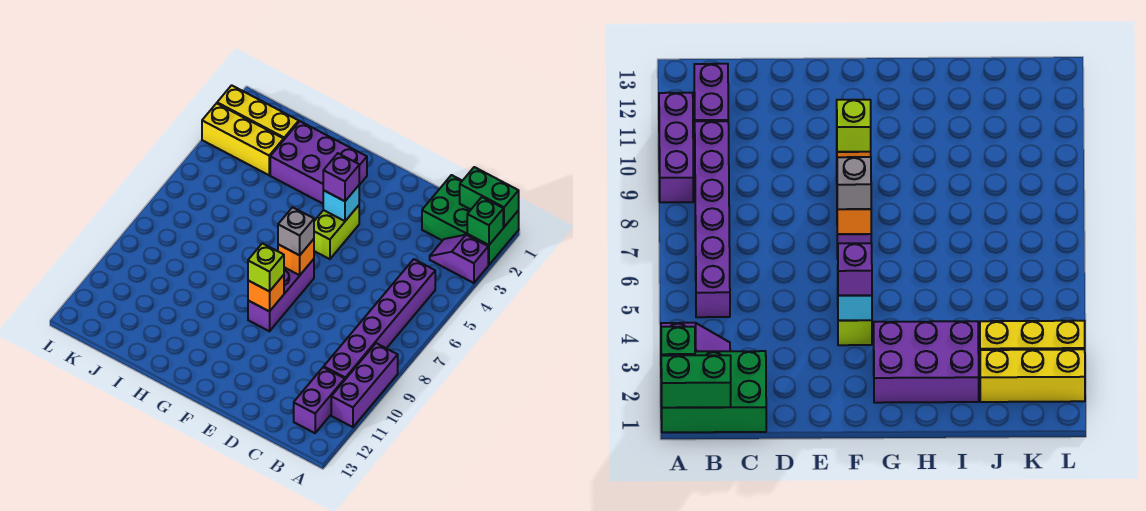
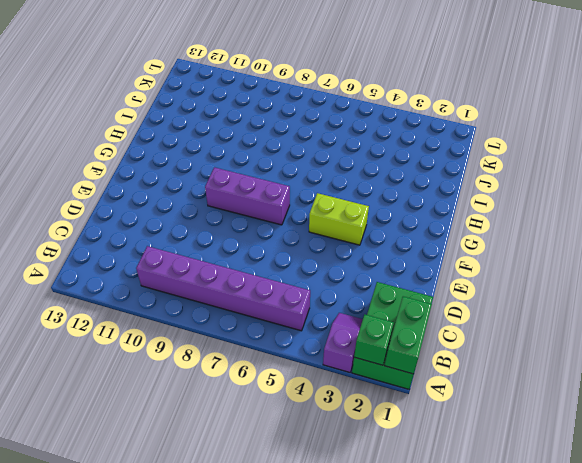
none -> purple 1x3 brick [331,343,398,427]
none -> purple 1x2 brick [294,367,345,433]
none -> purple 2x3 brick [270,121,367,204]

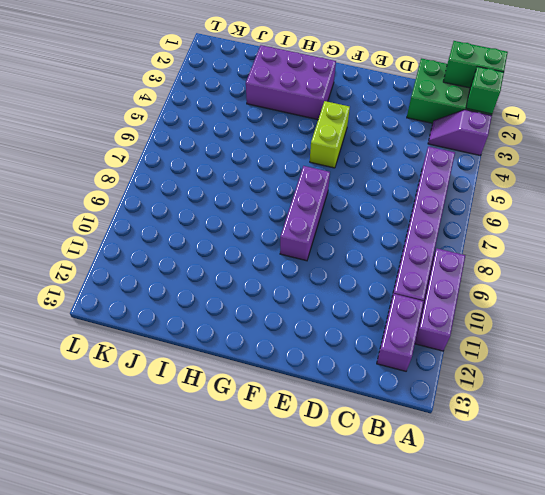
none -> yellow 1x3 brick [217,85,299,139]
none -> yellow 1x3 brick [202,103,284,175]
none -> cyan 1x1 brick [323,185,359,221]

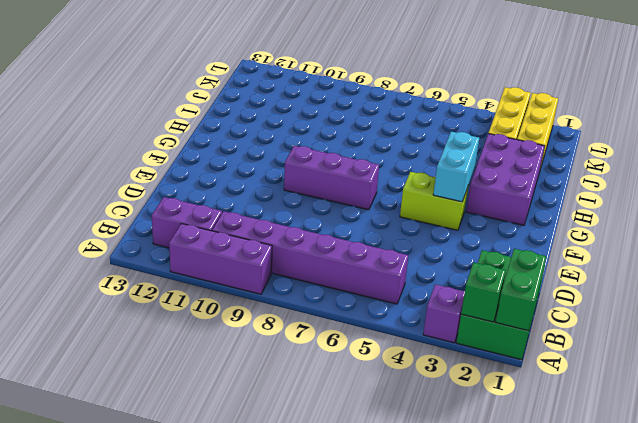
cyan 1x2 brick [433,132,479,202] -> cyan 1x1 brick [323,185,359,221]
none -> orange 1x1 brick [278,239,314,275]
none -> orange 1x1 brick [248,275,284,312]
none -> purple 1x1 brick [323,153,359,201]

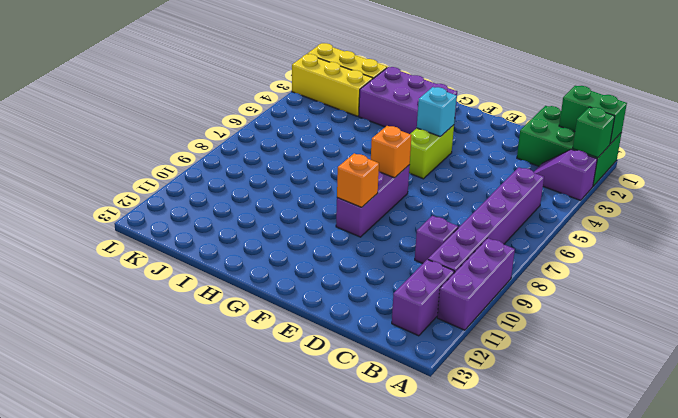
purple 1x1 brick [415,216,458,264] -> purple 1x1 brick moved to [323,153,359,201]
none -> grey 1x1 brick [278,207,314,255]
none -> lime 1x1 brick [248,243,284,292]

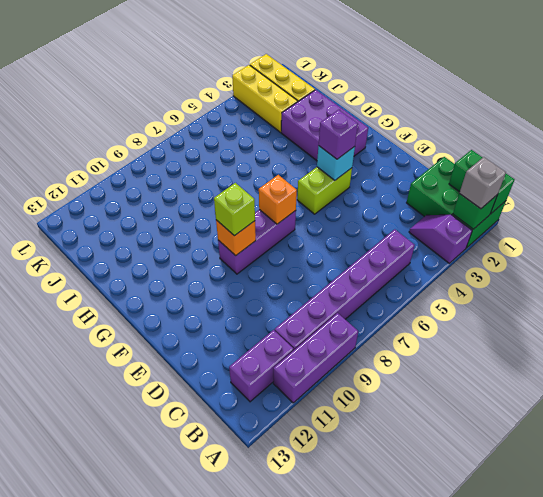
grey 1x1 brick [459,157,506,209] -> grey 1x1 brick moved to [278,207,314,255]

